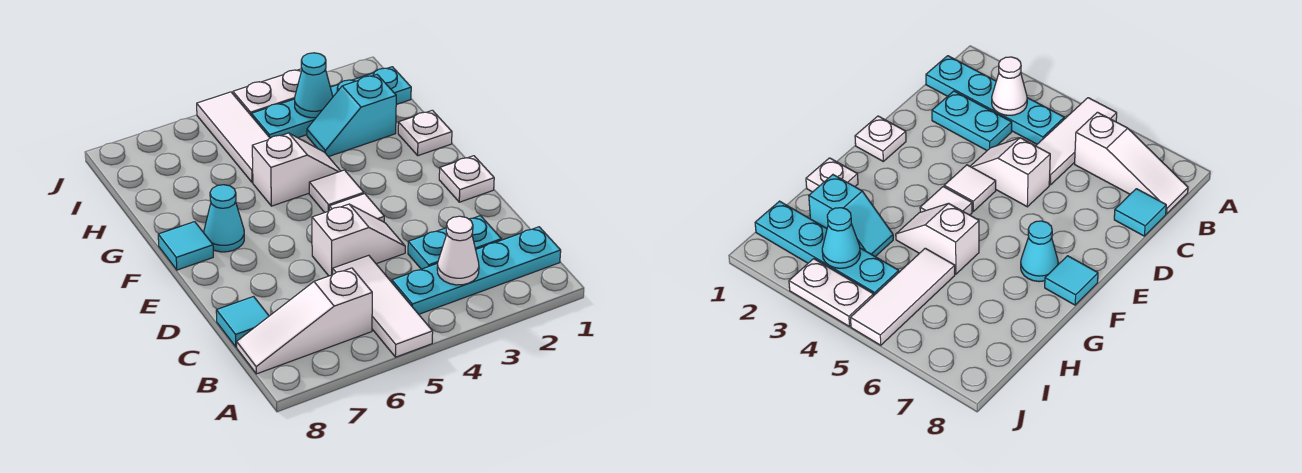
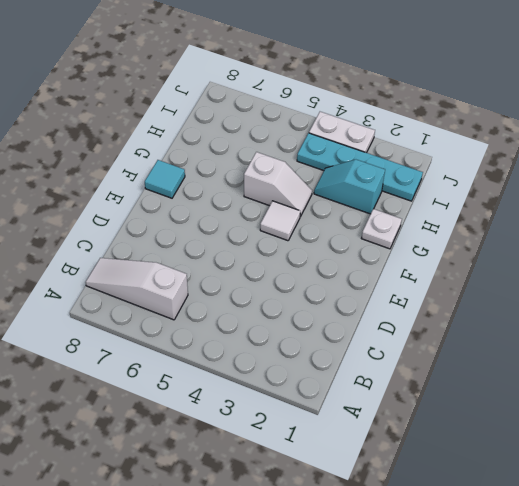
none -> white 1x3 tile [333,255,433,357]
none -> cyan 1x4 plate [392,227,561,314]
none -> cyan 1x2 plate [408,216,501,269]

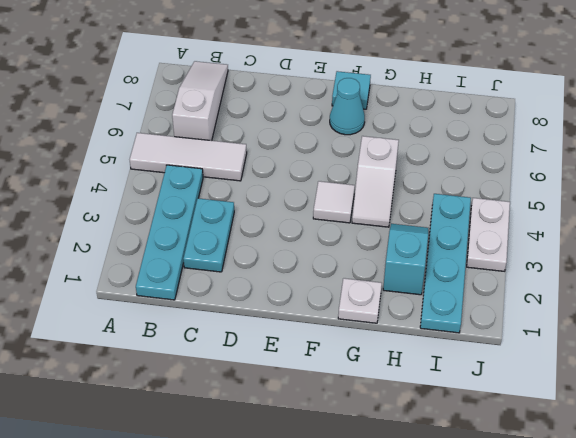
none -> cyan 1x1 tile [216,297,269,347]
none -> white 1x2 slope [312,204,405,276]
none -> white 1x1 plate [439,156,494,202]

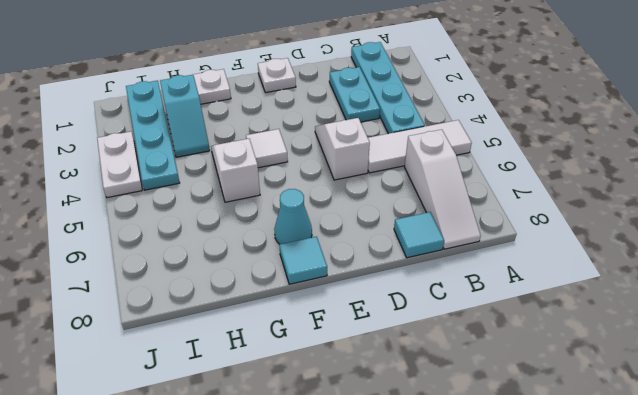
none -> white 1x1 tile [329,194,384,222]
none -> white 1x3 tile [197,92,270,183]
none -> white 1x1 cone [437,216,479,285]

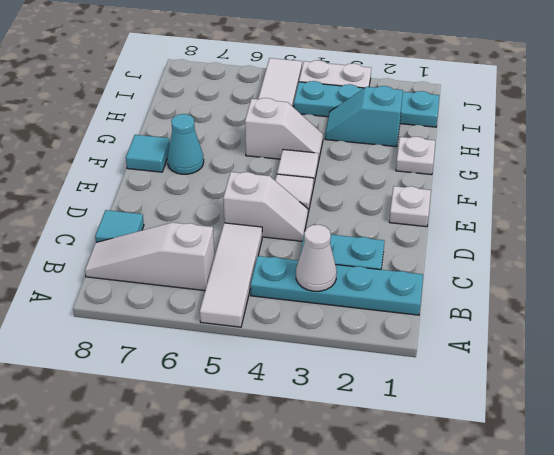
none -> cyan 1x1 cone [295,53,333,118]

